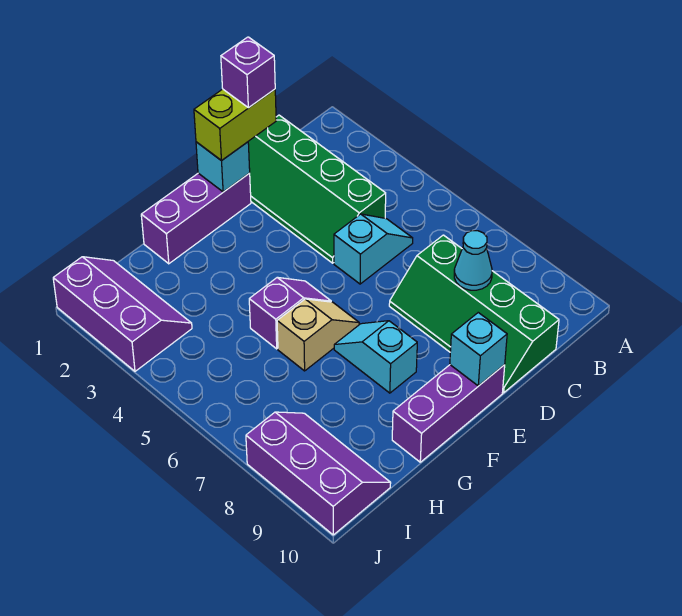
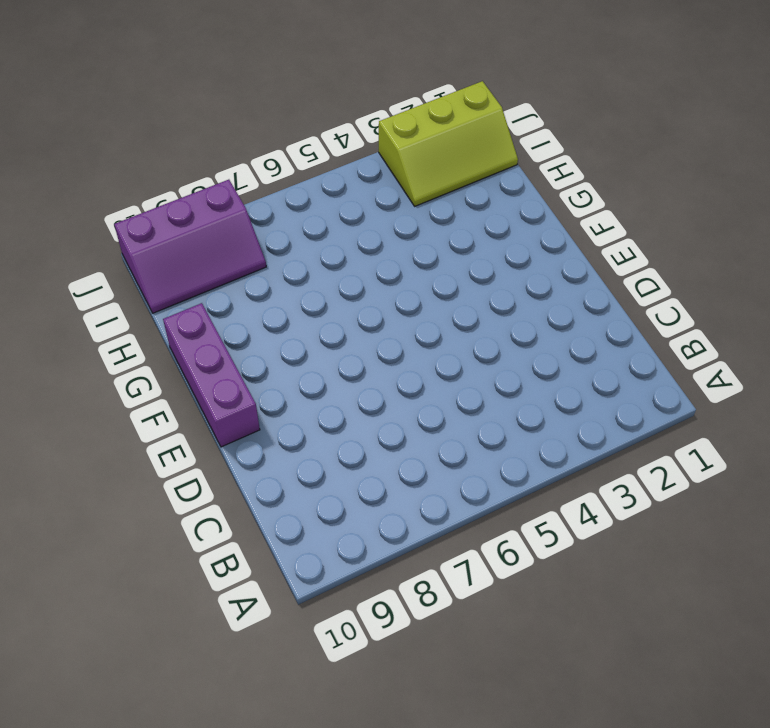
lime 2x3 slope [379,81,518,206] -> purple 2x3 slope [53,257,192,371]
none -> green 2x4 slope [248,115,386,263]
none -> cyan 1x2 slope [334,214,413,284]
none -> green 2x4 slope [389,235,559,393]

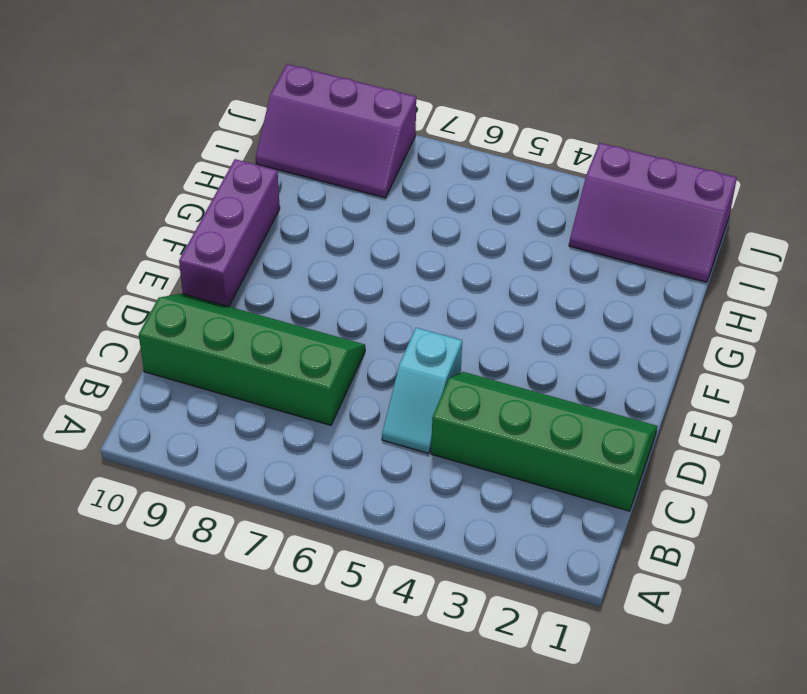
none -> purple 1x3 brick [141,173,251,264]
none -> purple 1x2 slope [249,277,331,349]
none -> tan 1x2 slope [277,299,359,371]

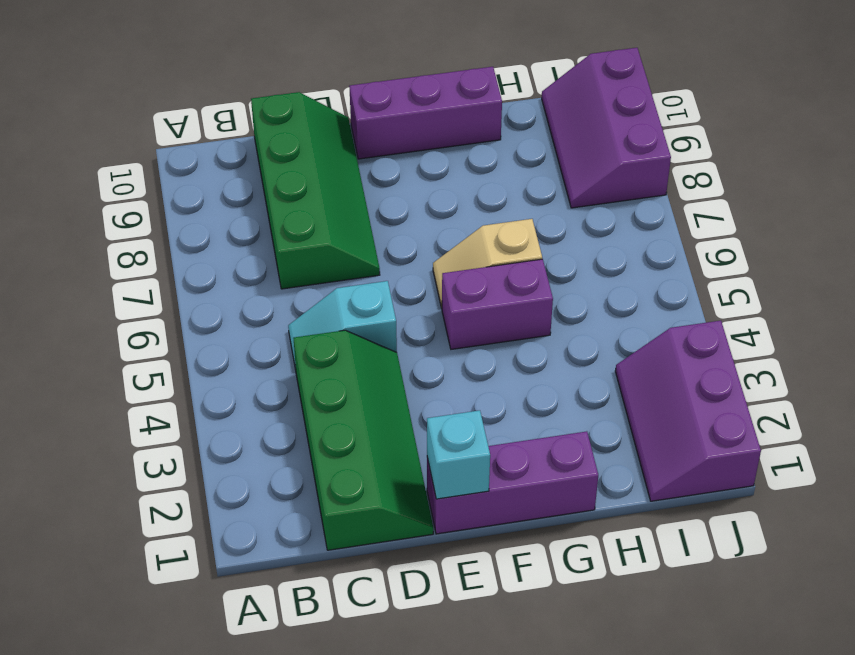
purple 1x2 brick [442,259,553,349] -> purple 1x2 slope [249,277,331,349]
none -> cyan 1x2 slope [334,321,417,393]
none -> cyan 1x1 cone [454,231,492,290]
none -> cyan 1x1 brick [450,313,507,386]

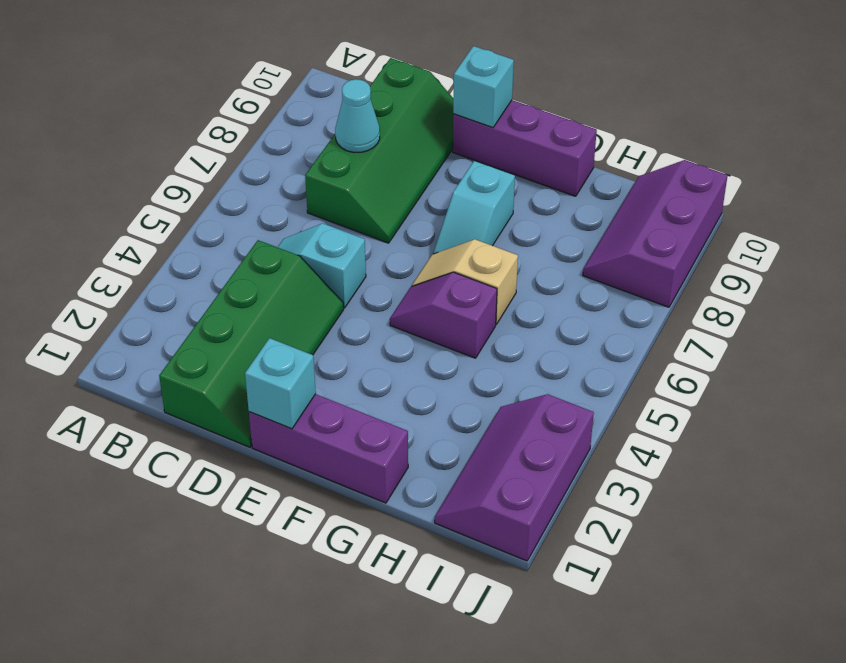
none -> lime 1x2 brick [194,89,276,161]
none -> purple 1x1 brick [221,37,275,108]

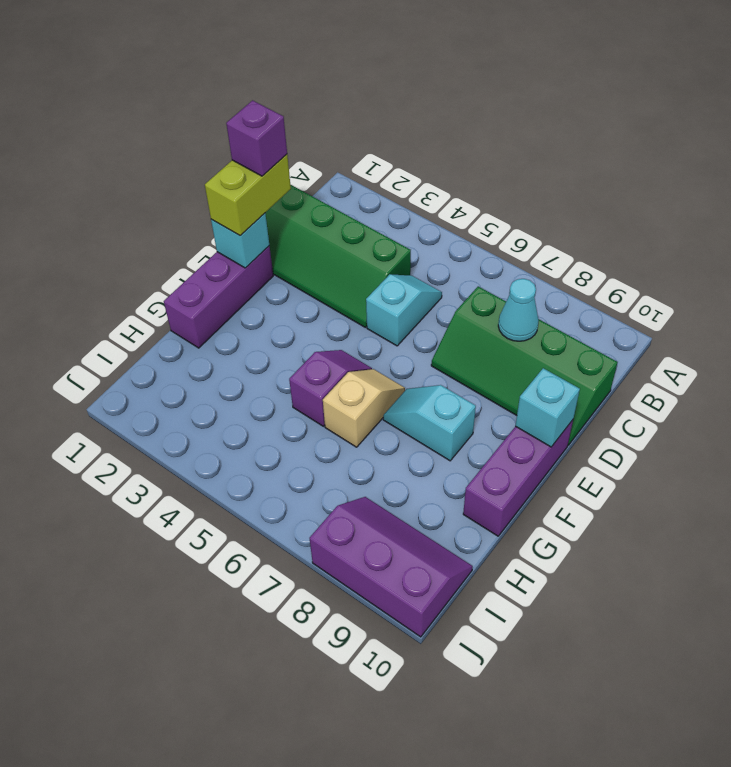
none -> purple 2x3 slope [53,257,192,371]

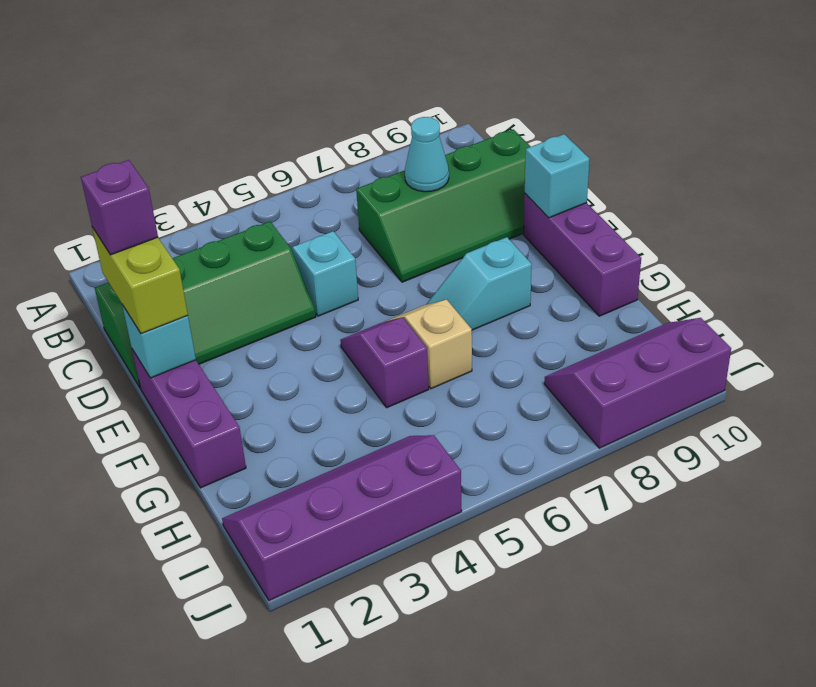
purple 2x4 slope [222,435,462,601] -> purple 2x3 slope [53,257,192,371]

